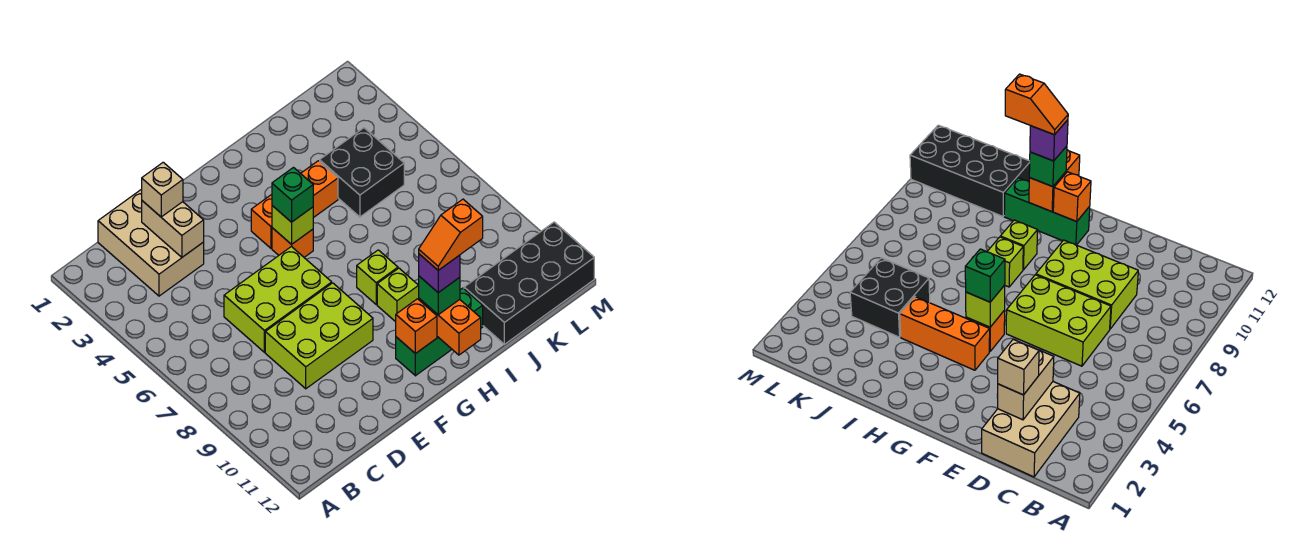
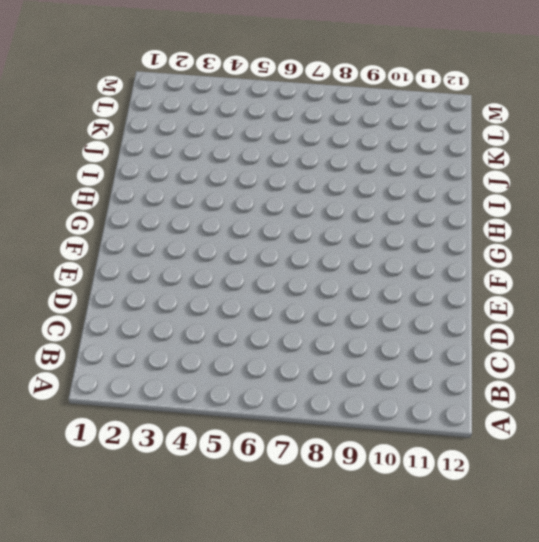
none -> tan 2x3 brick [98,189,204,296]
none -> lime 2x3 brick [224,246,332,352]
none -> lime 2x3 brick [265,283,373,389]

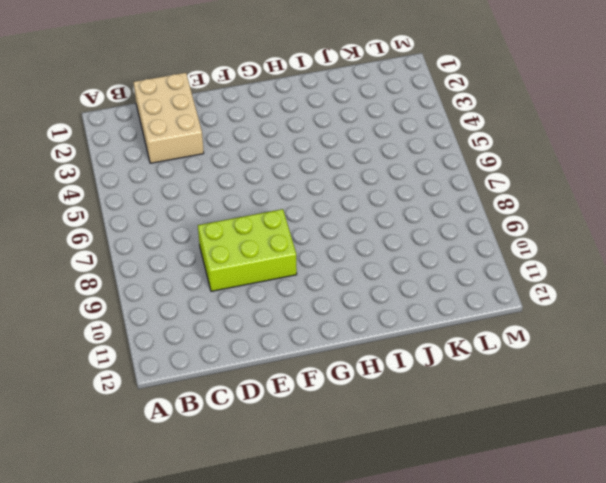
none -> lime 2x3 brick [224,246,332,352]
none -> orange 1x3 brick [251,161,338,248]
none -> orange 1x1 brick [272,228,313,257]

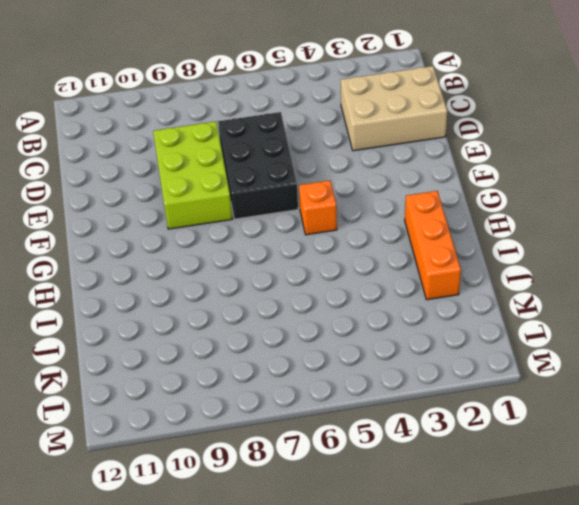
black 2x3 brick [218,112,298,219] -> lime 2x3 brick [224,246,332,352]
orange 1x3 brick [405,191,461,300] -> orange 1x3 brick moved to [251,161,338,248]
none -> green 1x3 brick [396,288,483,376]
none -> lime 1x1 brick [357,250,398,304]
none -> lime 1x1 brick [377,268,419,322]

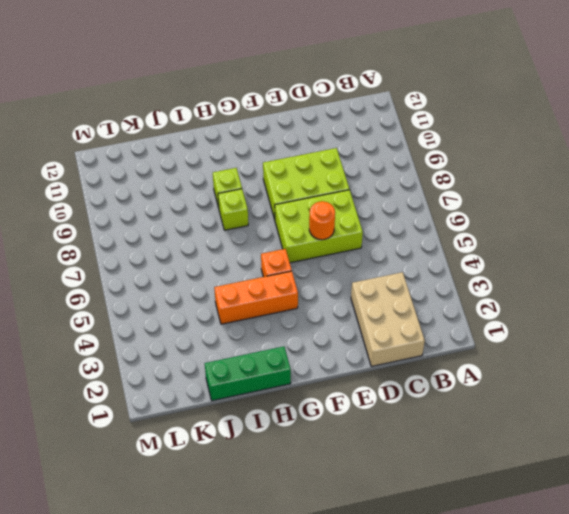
orange 1x1 round brick [309,201,335,240] -> none
green 1x3 brick [205,347,291,401] -> green 1x3 brick moved to [396,288,483,376]
none -> black 2x2 brick [320,128,404,217]
none -> black 2x4 brick [464,222,594,344]
none -> tan 1x2 brick [142,201,204,257]

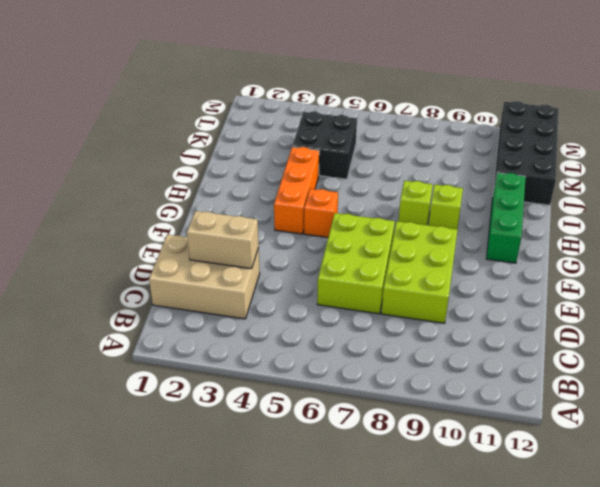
none -> lime 1x1 brick [272,206,313,245]
none -> orange 1x1 brick [396,299,437,354]
none -> orange 1x2 brick [419,299,481,355]

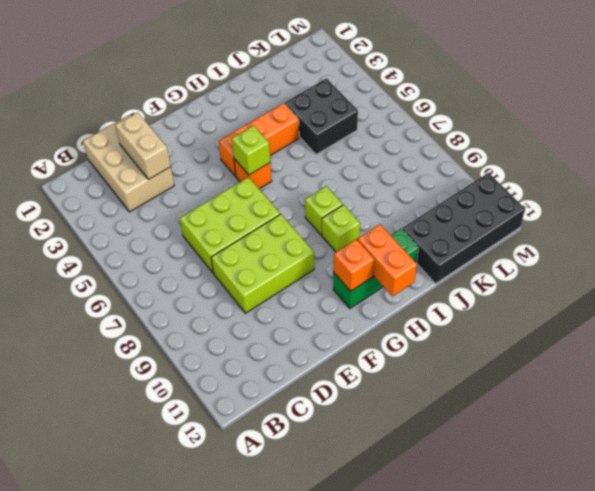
none -> tan 1x1 brick [142,162,183,217]
none -> green 1x1 brick [272,168,313,222]
none -> green 1x1 brick [419,276,460,315]

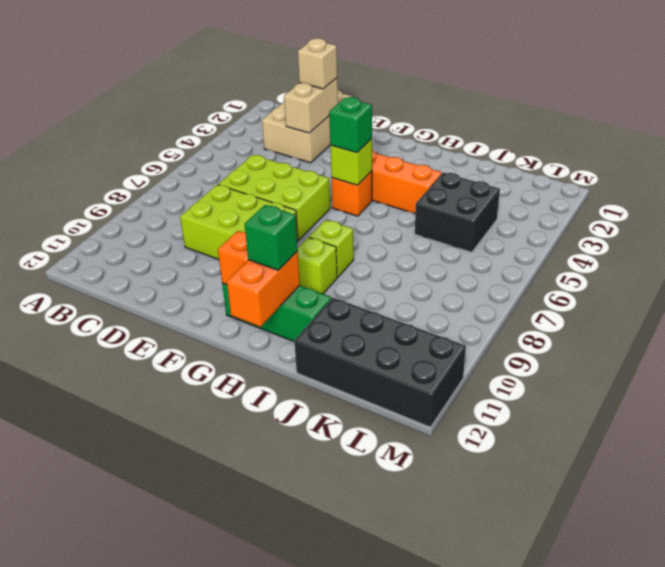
none -> purple 1x1 brick [419,254,460,293]
none -> orange 1x2 slope [419,199,483,270]

